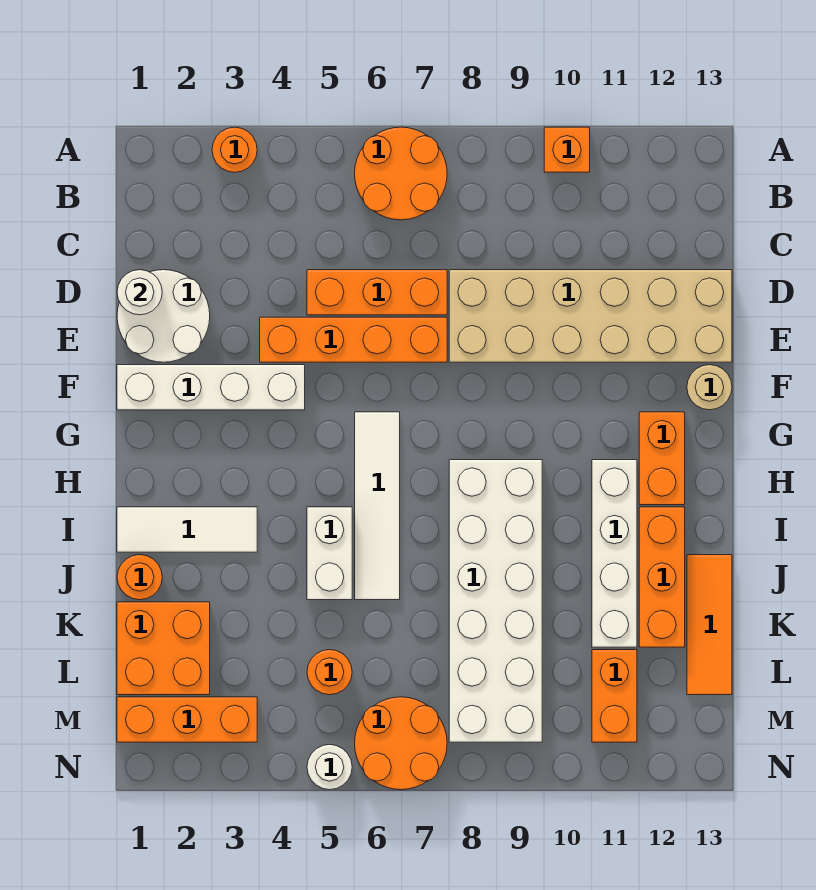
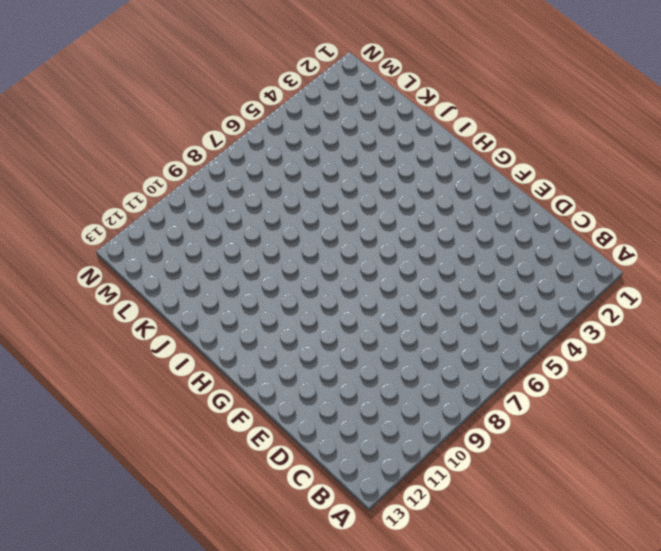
none -> orange 1x1 round brick [212,127,257,172]
none -> orange 2x2 round brick [355,127,447,220]
none -> orange 1x1 brick [544,127,590,172]

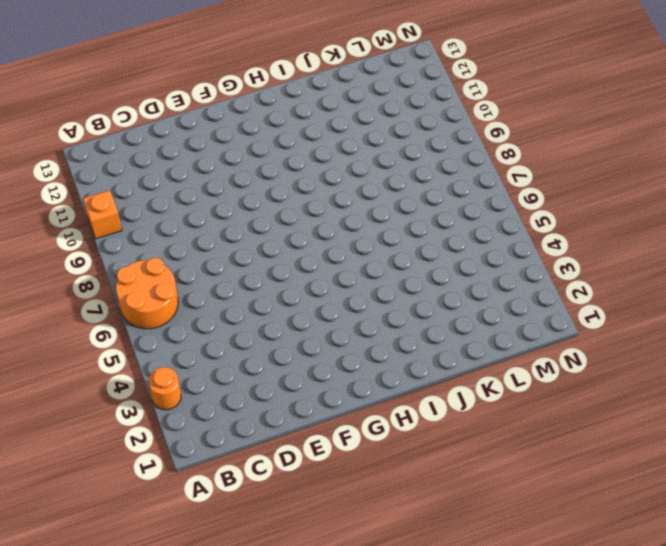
none -> white 2x2 round brick [117,270,210,362]
none -> orange 1x3 brick [307,270,447,315]
none -> tan 2x6 brick [449,270,732,362]

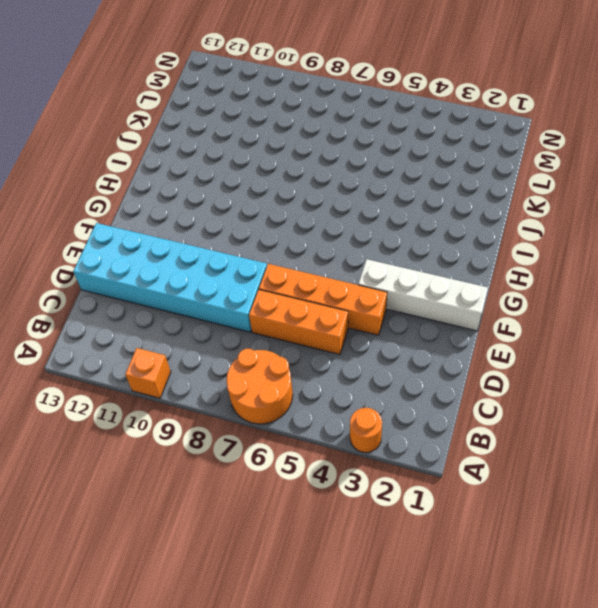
cyan 2x6 brick [74,223,267,332] -> tan 2x6 brick [449,270,732,362]
none -> white 2x2 round brick [117,270,210,362]
none -> tan 1x1 round brick [687,365,732,410]
none -> white 1x4 tile [355,412,400,600]

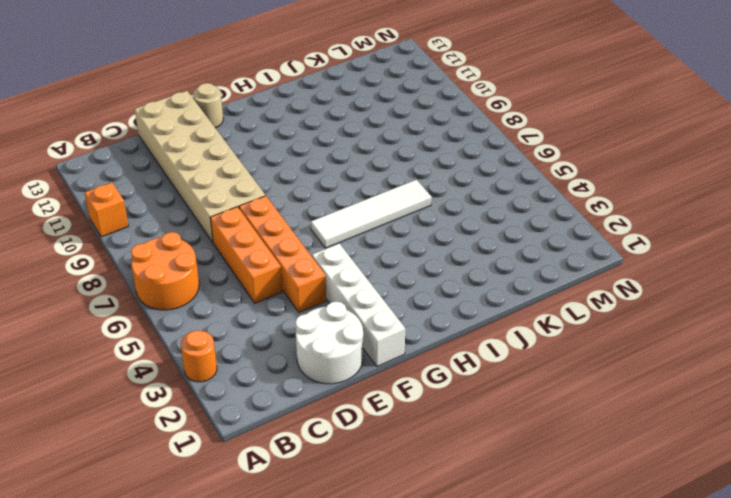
none -> orange 1x2 brick [639,412,685,505]
none -> white 2x6 brick [449,460,542,742]
none -> white 1x4 brick [592,460,637,647]

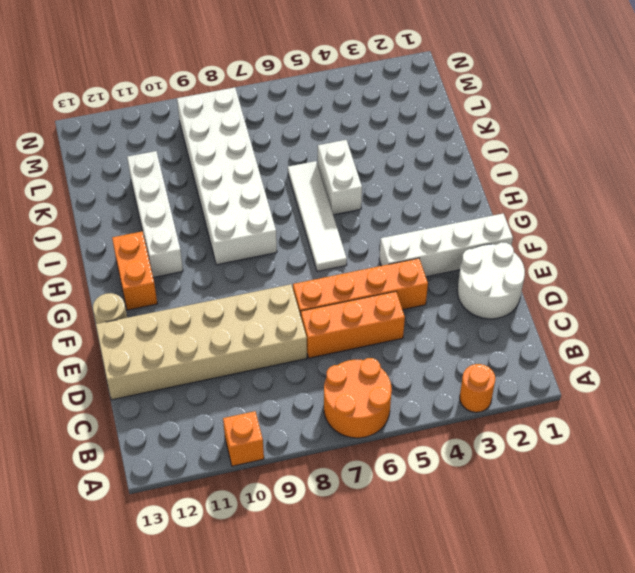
none -> white 1x3 tile [117,507,257,552]
none -> orange 1x3 brick [639,507,685,647]
none -> orange 1x1 round brick [117,555,162,600]

